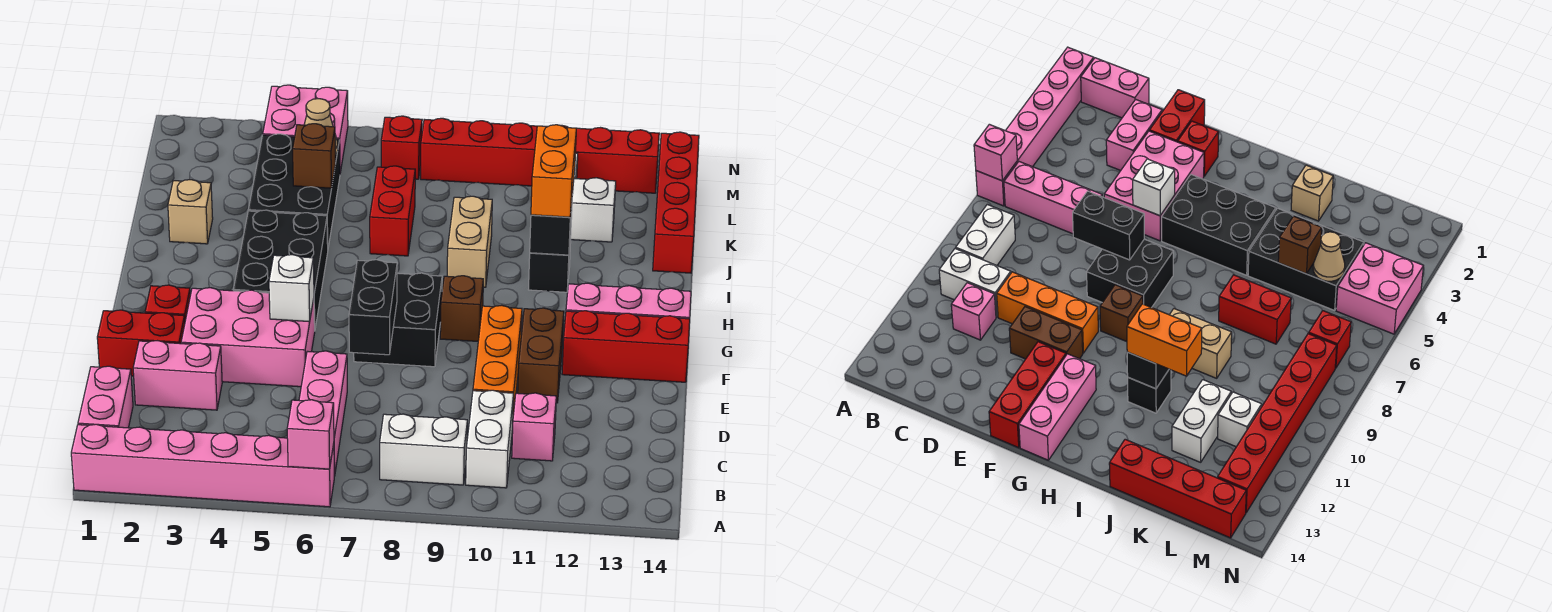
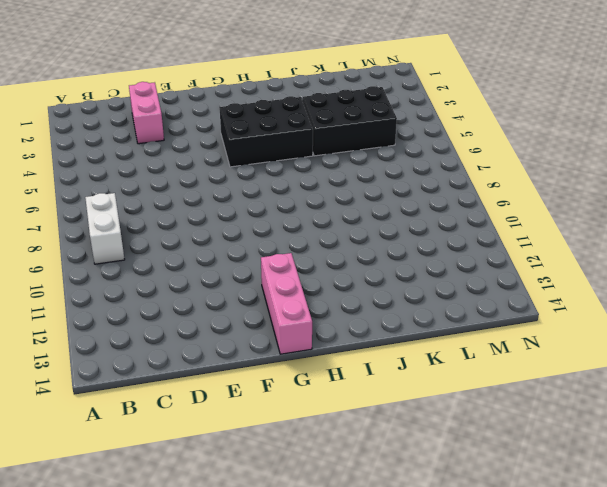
none -> pink 1x6 brick [71,424,334,507]
none -> pink 1x2 brick [78,366,133,428]
none -> pink 1x3 brick [299,351,347,476]
none -> white 1x2 brick [466,390,514,488]

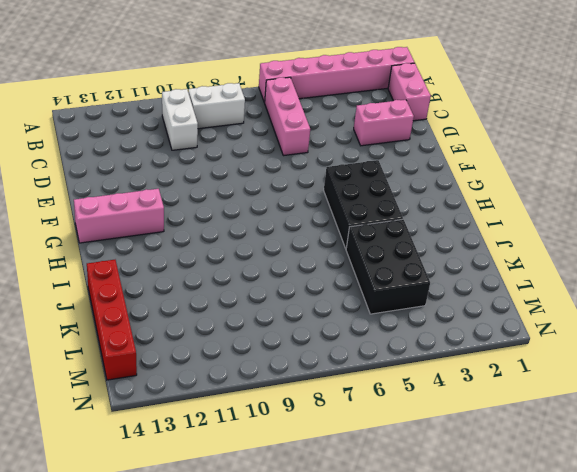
none -> pink 1x1 brick [512,393,556,461]
none -> orange 1x3 brick [473,305,522,415]
none -> red 1x2 brick [97,310,185,376]
none -> pink 2x3 brick [181,288,315,387]

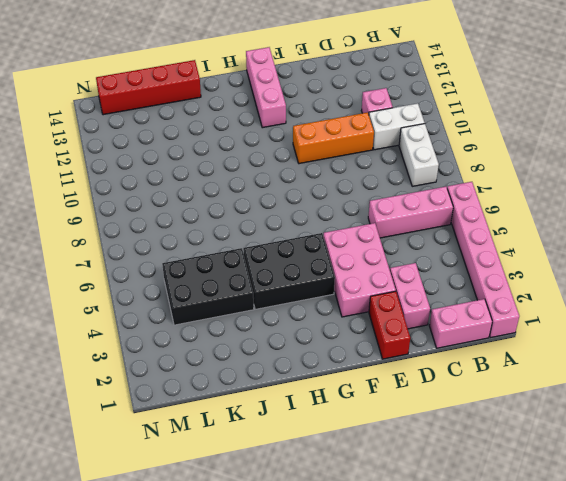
none -> brown 1x2 brick [518,308,564,403]
none -> red 1x1 brick [145,285,190,320]
none -> black 2x2 brick [354,273,442,367]
none -> red 1x3 brick [562,311,690,382]

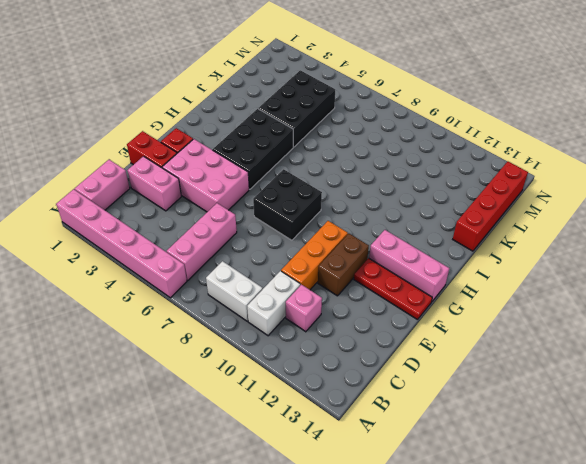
red 1x3 plate [354,258,432,320] -> red 1x3 brick [562,311,690,382]
none -> brown 1x1 brick [440,276,483,341]
none -> tan 1x2 brick [447,196,492,287]
none -> black 1x1 brick [529,237,571,292]
none -> tan 1x1 brick [168,180,213,244]

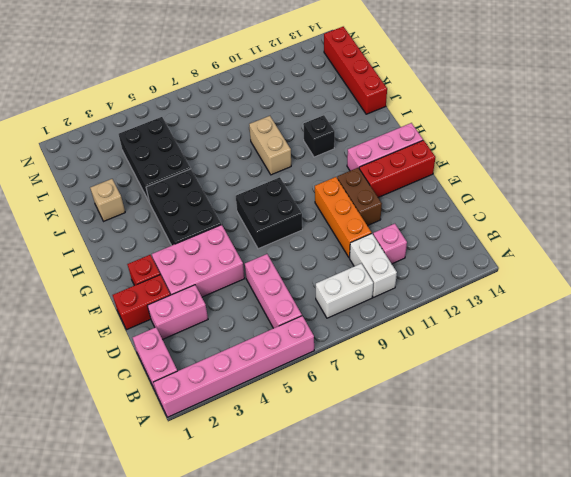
none -> brown 1x1 brick [440,276,483,341]
none -> red 1x2 brick [370,166,415,256]
none -> white 1x2 brick [571,178,616,242]
none -> white 1x1 brick [1218,392,1262,447]

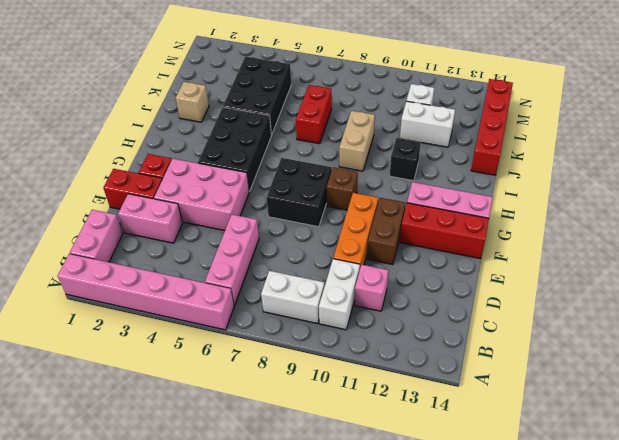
none -> pink 2x2 brick [263,85,348,173]
none -> red 1x1 brick [381,116,422,179]
none -> red 1x6 brick [421,118,659,193]
none -> pink 1x1 brick [287,400,334,469]

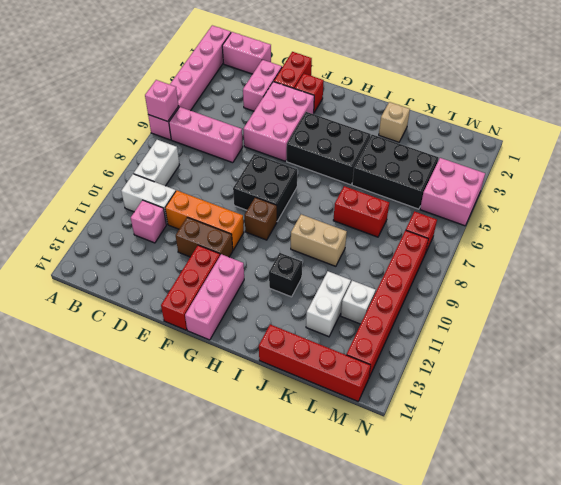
none -> black 1x2 brick [349,260,397,355]
none -> white 1x1 brick [269,255,314,322]
none -> black 1x1 brick [530,194,573,255]
none -> brown 1x1 brick [293,124,335,188]

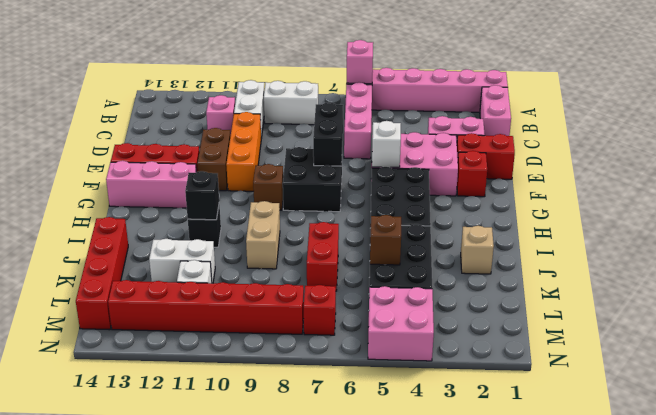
none -> tan 1x1 cone [304,99,338,155]
none -> orange 1x2 brick [531,125,577,217]

